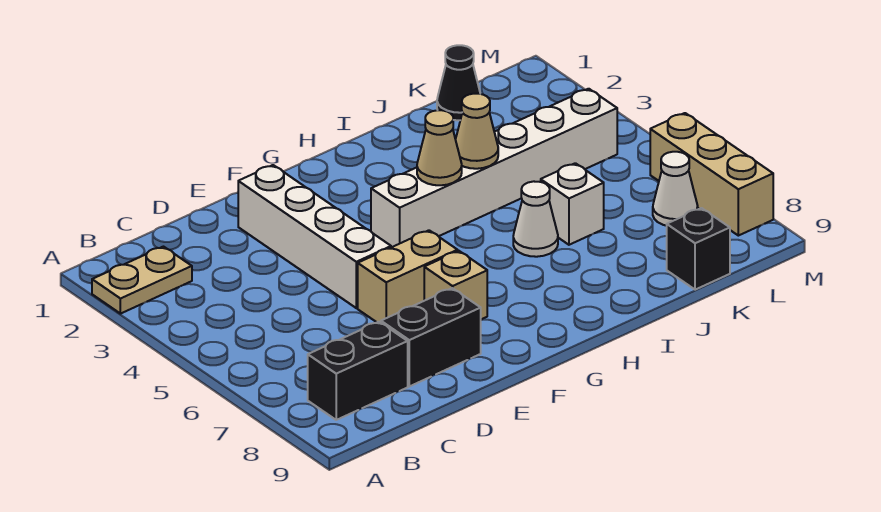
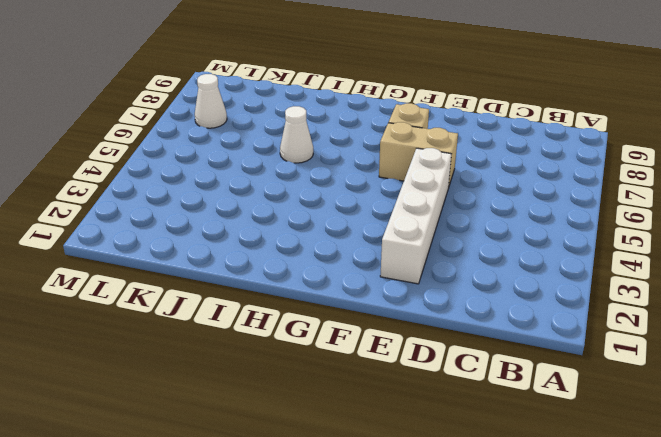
none -> tan 1x2 plate [92,247,192,314]
none -> black 1x2 brick [308,322,408,420]
none -> black 1x2 brick [381,288,481,386]

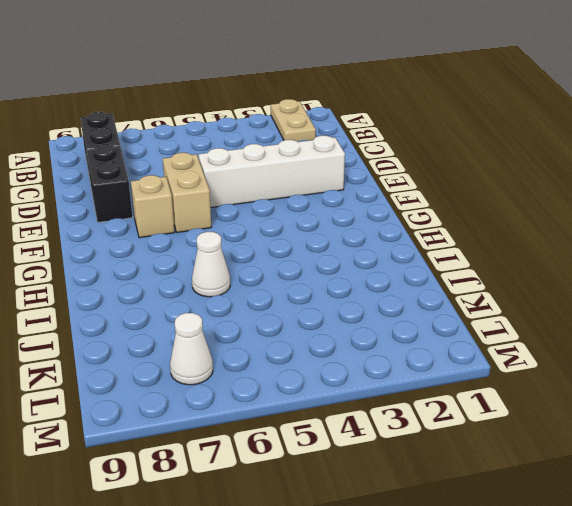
none -> white 1x6 brick [371,89,617,247]
none -> white 1x1 brick [541,163,604,245]
none -> black 1x1 cone [437,45,480,120]

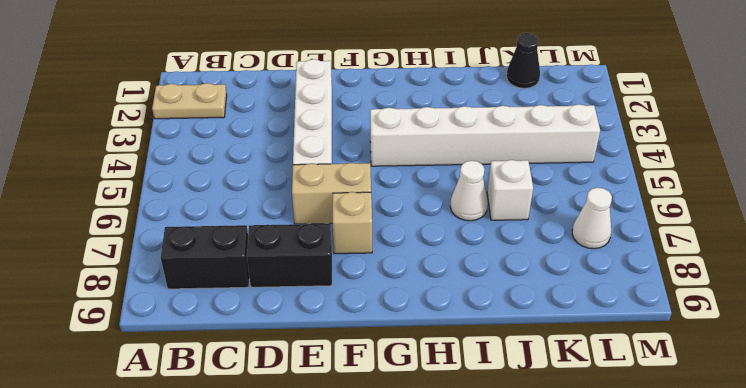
none -> black 1x1 brick [667,208,730,290]
none -> tan 1x3 brick [650,113,773,236]
none -> tan 1x1 cone [417,110,462,185]

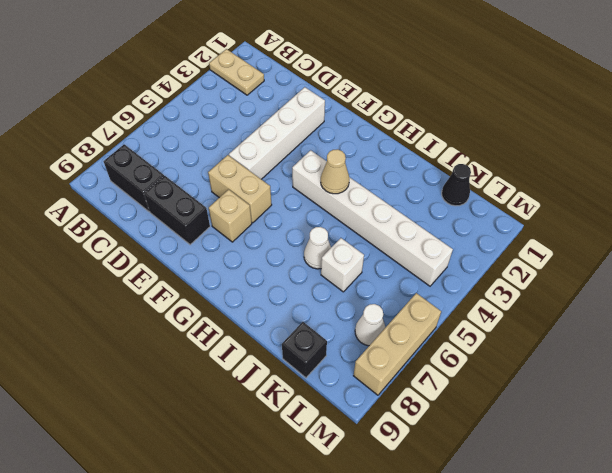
none -> tan 1x1 cone [456,94,498,169]

